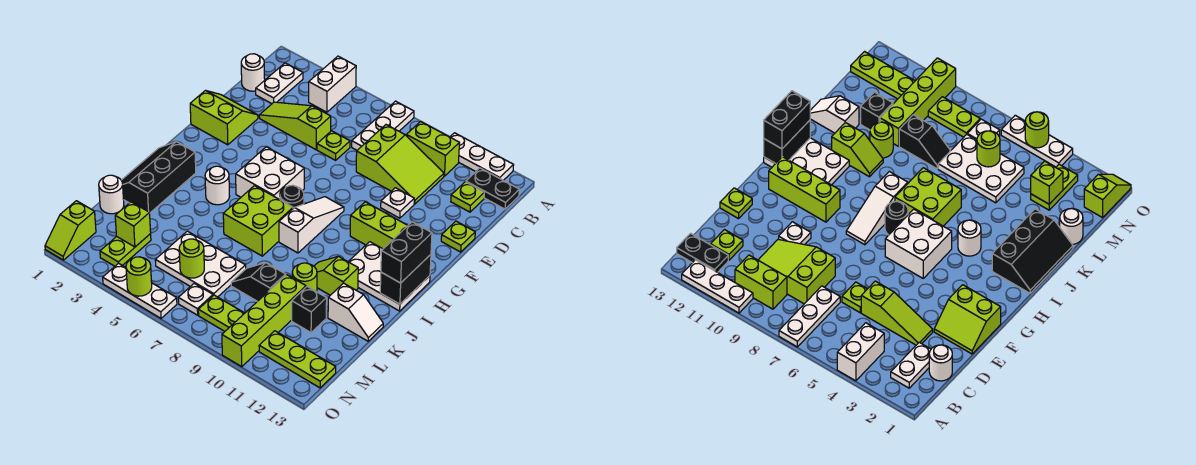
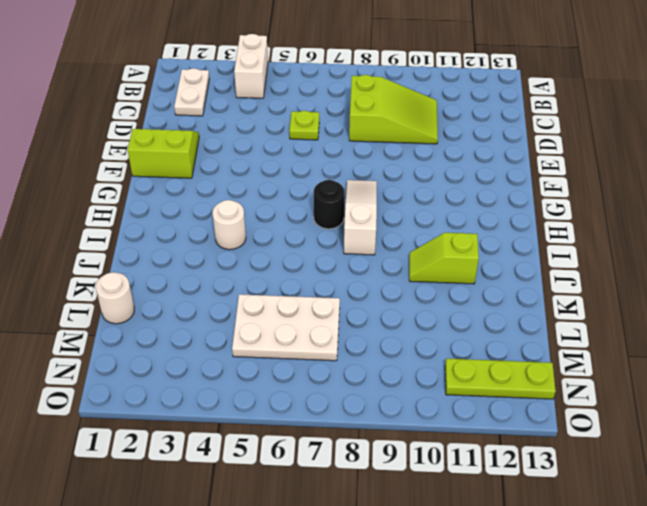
none -> white 1x3 plate [352,101,414,150]
none -> white 1x3 plate [450,133,514,180]
none -> lime 1x2 brick [406,122,459,176]
none -> black 1x2 plate [466,168,519,209]

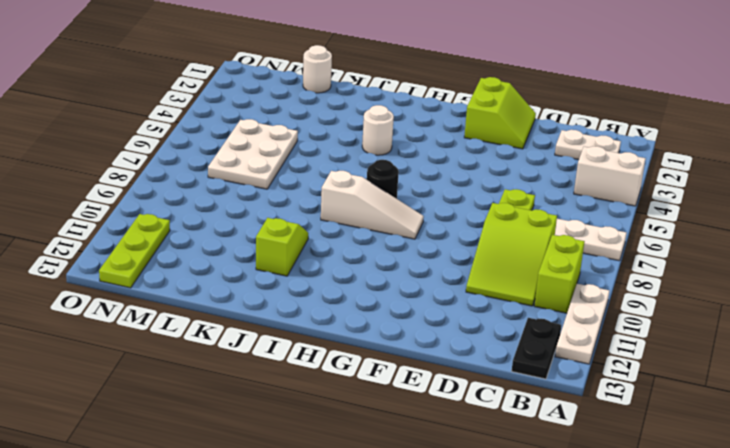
none -> white 1x1 round brick [241,54,265,91]
none -> lime 1x1 plate [451,182,484,212]
none -> lime 1x3 slope [259,102,331,150]
none -> white 1x1 plate [381,188,414,218]

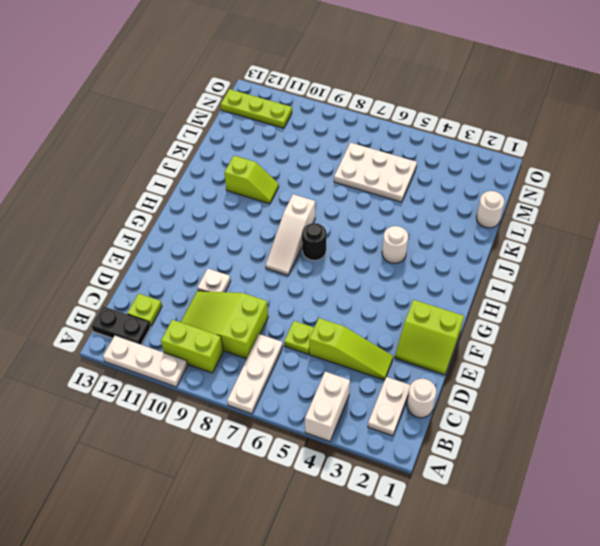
none -> lime 1x1 plate [441,221,475,252]
none -> white 2x2 brick [236,147,304,200]
none -> lime 1x3 brick [350,202,408,249]
none -> white 2x3 plate [348,242,430,311]

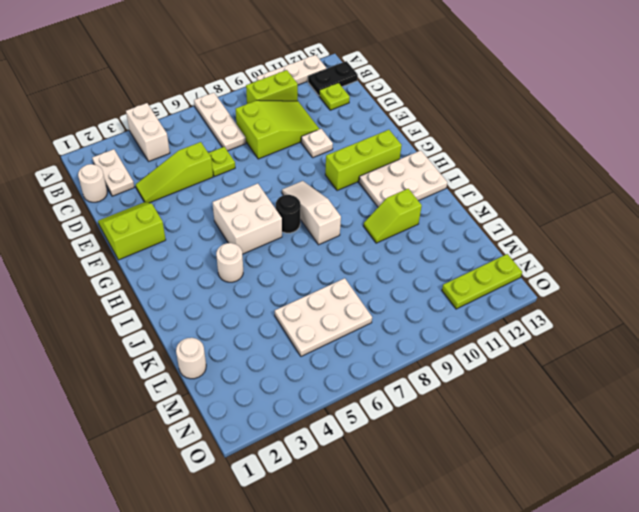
none -> lime 1x1 plate [441,221,475,252]
none -> black 2x3 slope [121,142,196,213]
none -> lime 2x2 brick [223,186,293,256]
none -> lime 1x1 round brick [292,263,317,292]

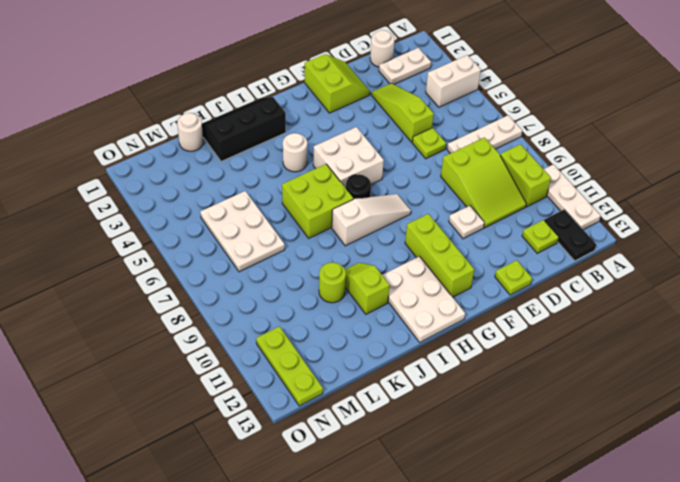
none -> white 1x2 slope [328,283,383,341]
none -> black 1x2 slope [231,263,286,301]
none -> lime 1x4 brick [222,275,306,367]
none -> black 1x1 brick [292,287,327,333]

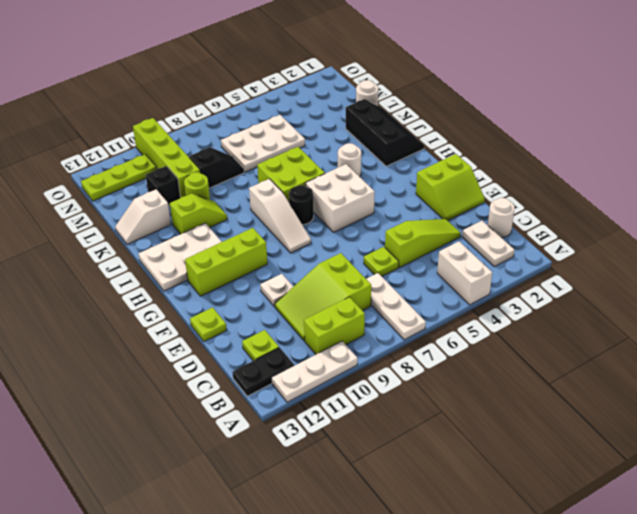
none -> lime 1x2 plate [100,234,151,266]
none -> lime 1x2 slope [45,201,96,260]
none -> white 1x1 plate [178,284,213,315]
none -> lime 1x2 plate [198,295,244,331]

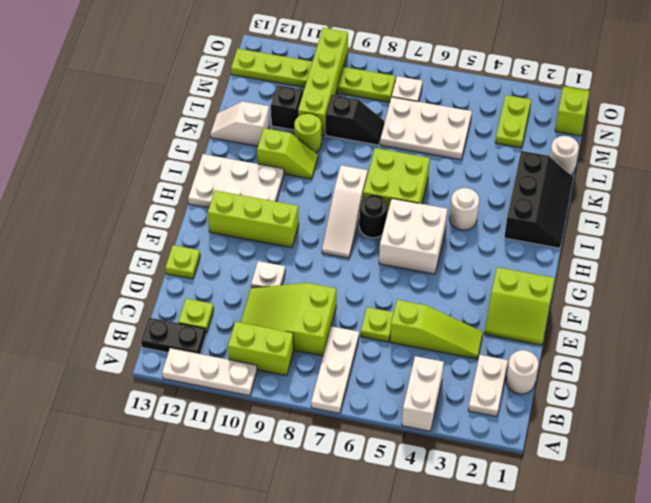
none -> white 1x3 plate [103,263,177,318]
none -> black 1x2 brick [380,255,431,304]
none -> lime 1x1 brick [115,202,151,247]
none -> lime 1x1 round brick [179,239,204,278]

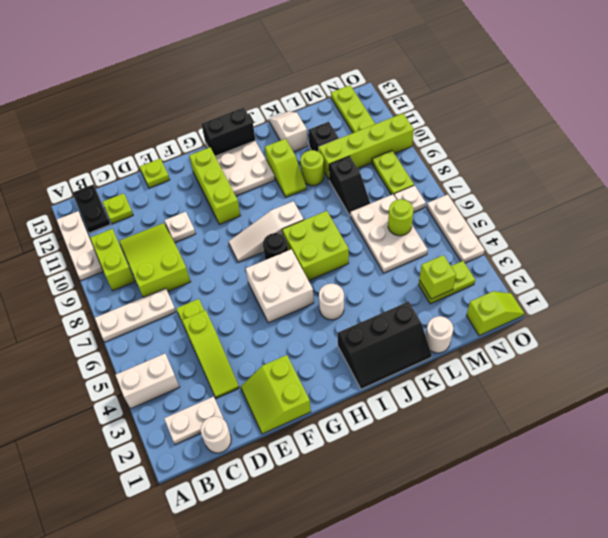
none -> lime 1x1 round brick [126,257,152,296]
none -> black 1x2 brick [381,222,432,283]

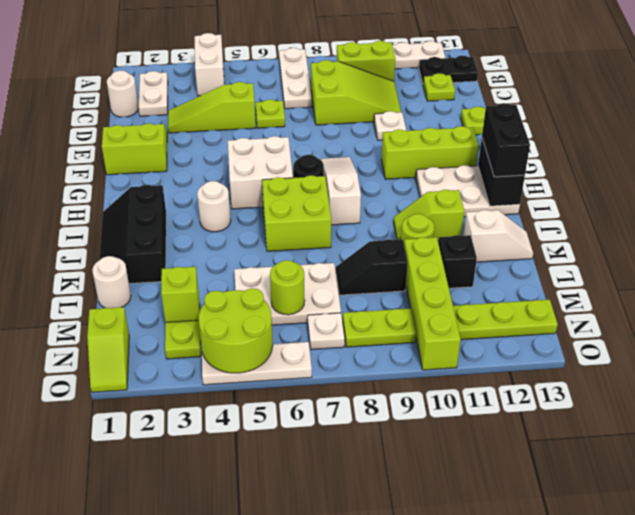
lime 2x2 round brick [198,288,273,373] -> lime 1x1 round brick [126,257,152,296]

